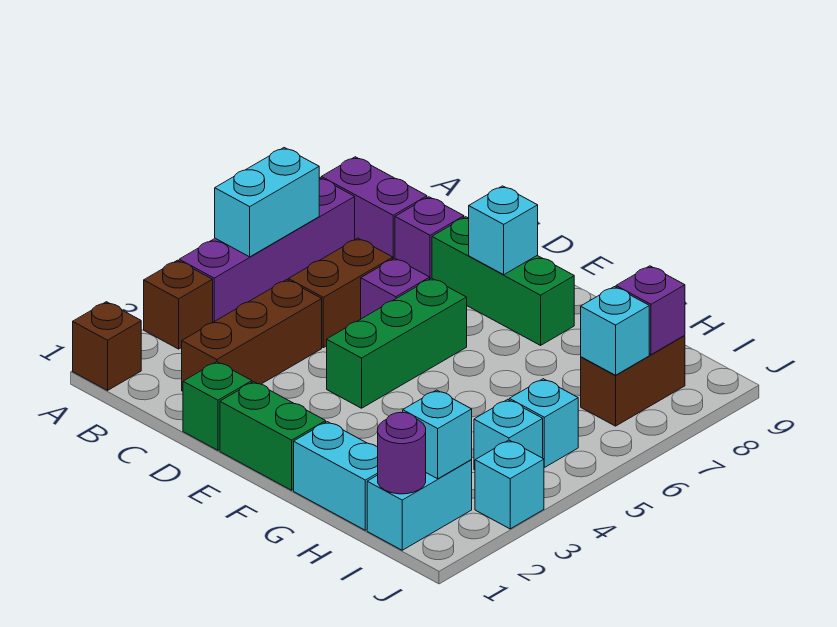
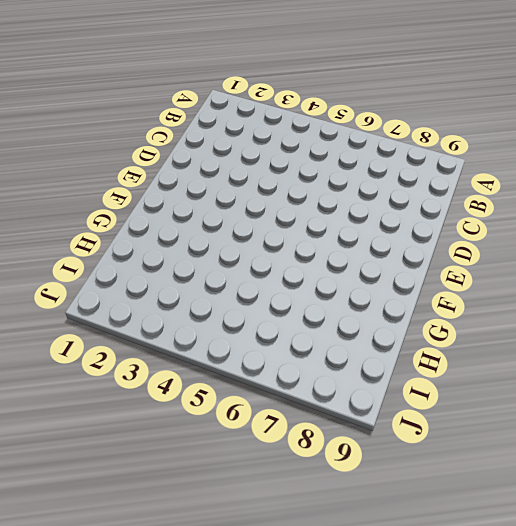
none -> brown 1x1 brick [73,302,141,390]
none -> brown 1x1 brick [144,260,213,349]
none -> purple 1x4 brick [179,178,355,322]

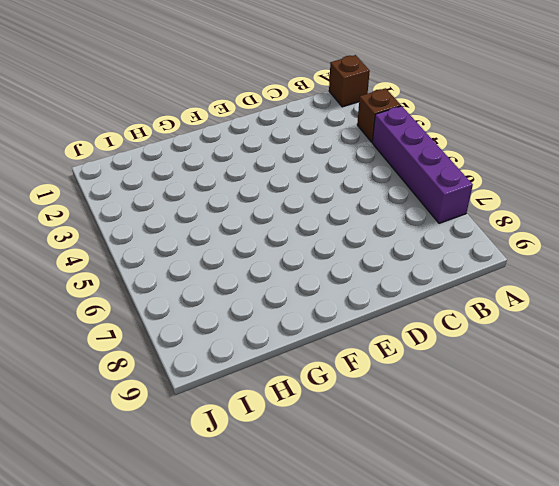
none -> purple 1x2 brick [321,157,427,259]
none -> brown 1x3 brick [182,280,322,391]
none -> brown 1x2 brick [288,238,393,348]

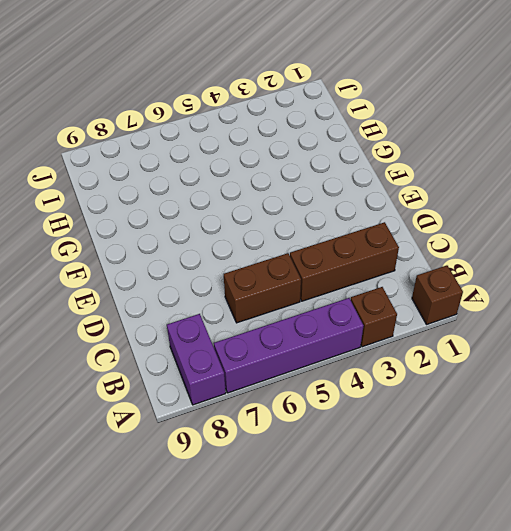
none -> purple 1x1 brick [395,197,464,279]
none -> green 1x1 brick [183,362,252,450]
none -> purple 1x1 brick [361,258,430,319]

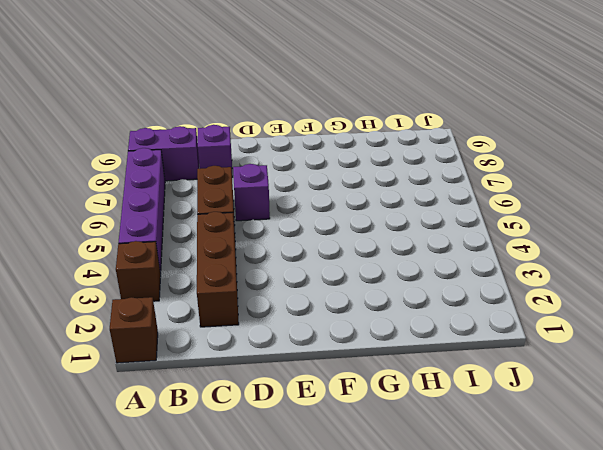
none -> green 1x1 brick [183,362,252,450]
none -> green 1x3 brick [432,217,574,345]
none -> green 1x2 brick [220,382,326,490]

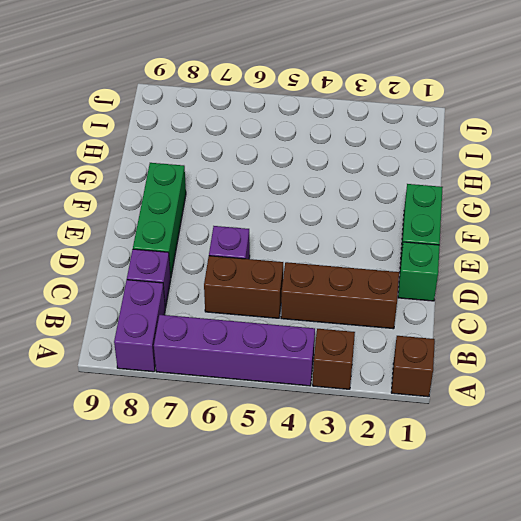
none -> green 1x3 brick [327,278,467,408]
none -> cyan 1x2 brick [294,422,378,530]
none -> cyan 1x2 brick [367,460,472,550]

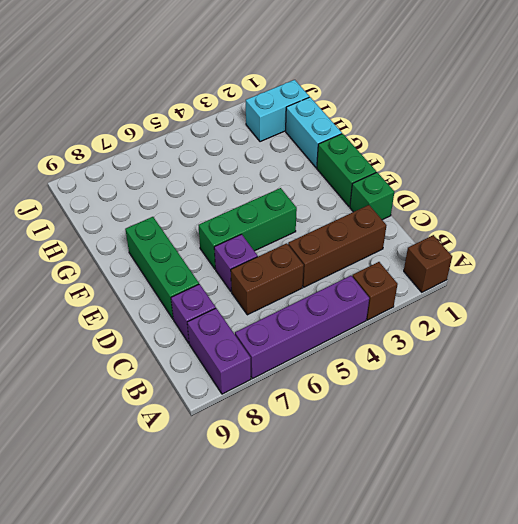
none -> cyan 1x1 brick [474,399,543,470]
none -> cyan 1x1 brick [509,379,578,467]
none -> brown 1x2 brick [581,335,685,426]

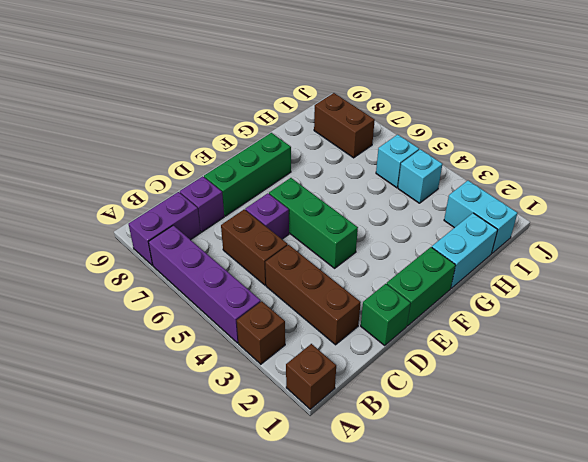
none -> cyan 1x1 brick [475,440,544,529]
none -> cyan 1x2 brick [215,148,319,257]
none -> cyan 1x1 brick [469,186,538,275]

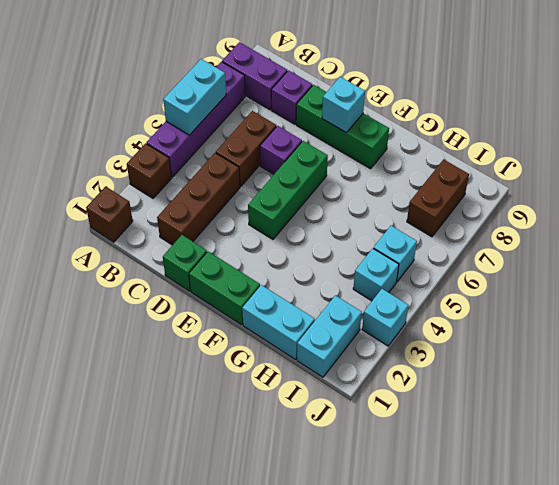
none -> purple 1x1 round brick [378,412,426,494]
none -> cyan 1x1 brick [403,390,472,479]
none -> cyan 1x1 brick [581,287,649,375]

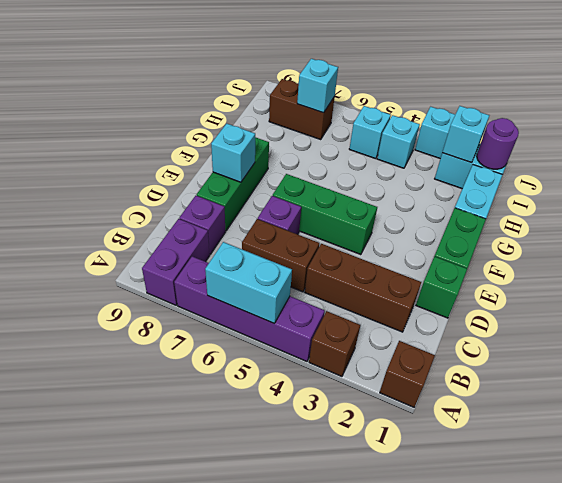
none -> purple 1x1 brick [616,266,685,355]

